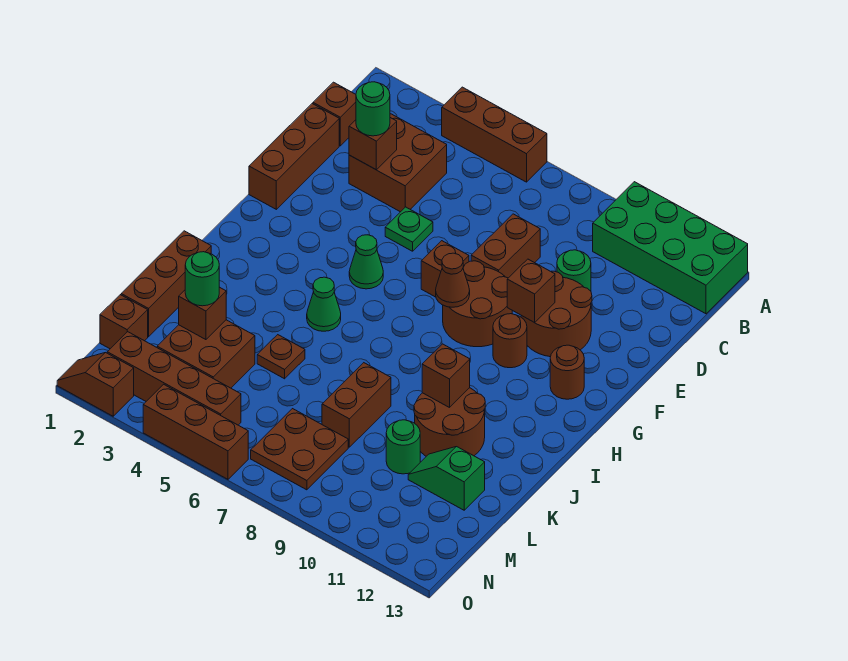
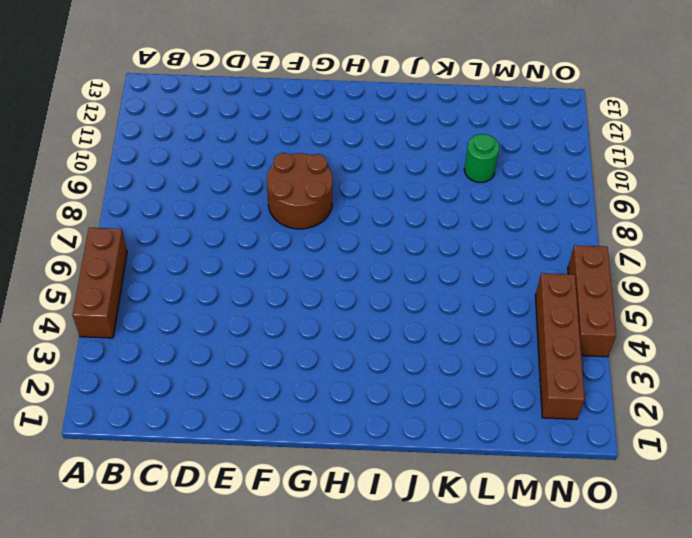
none -> green 2x4 brick [593,182,748,314]
none -> brown 1x1 brick [313,82,356,146]
none -> brown 2x2 brick [349,114,447,212]
none -> brown 1x3 brick [249,104,339,209]

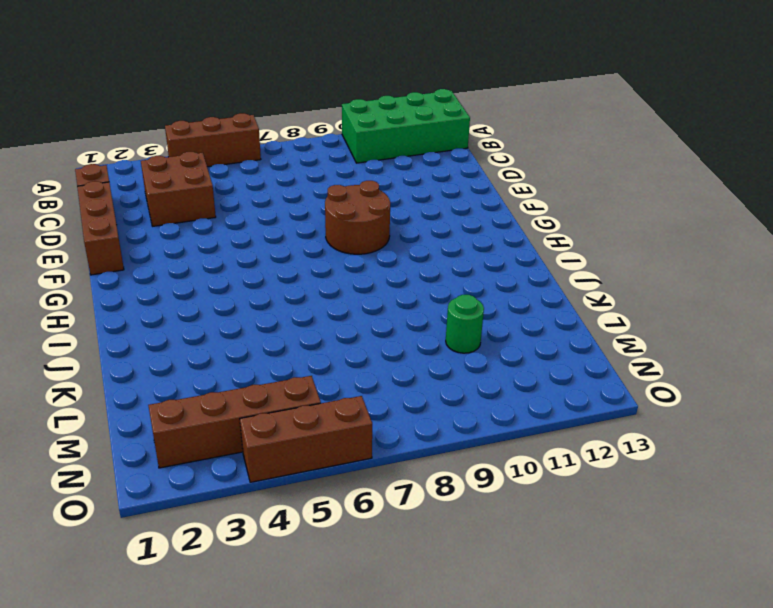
none -> brown 1x2 brick [471,214,540,278]
none -> green 1x1 round brick [557,250,591,291]
none -> green 1x1 plate [385,207,433,251]
none -> brown 2x2 round brick [521,271,592,357]

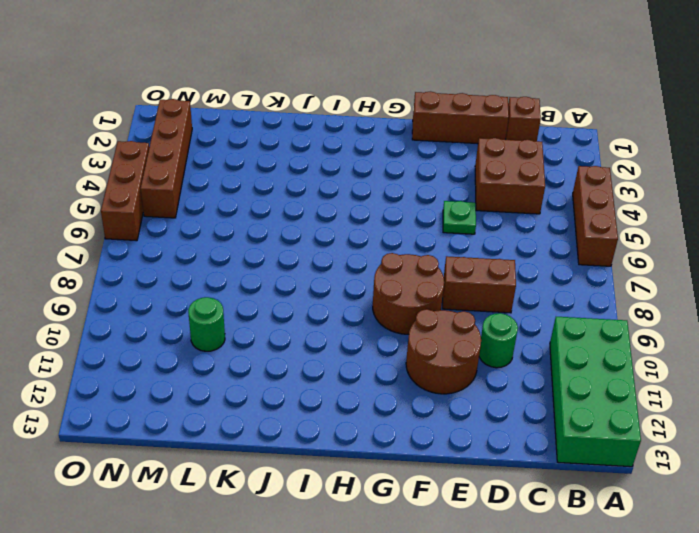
none -> brown 1x1 brick [421,241,469,297]
none -> green 1x1 cone [349,235,383,289]
none -> brown 1x1 round brick [493,314,527,368]
none -> brown 1x1 round brick [550,345,584,399]

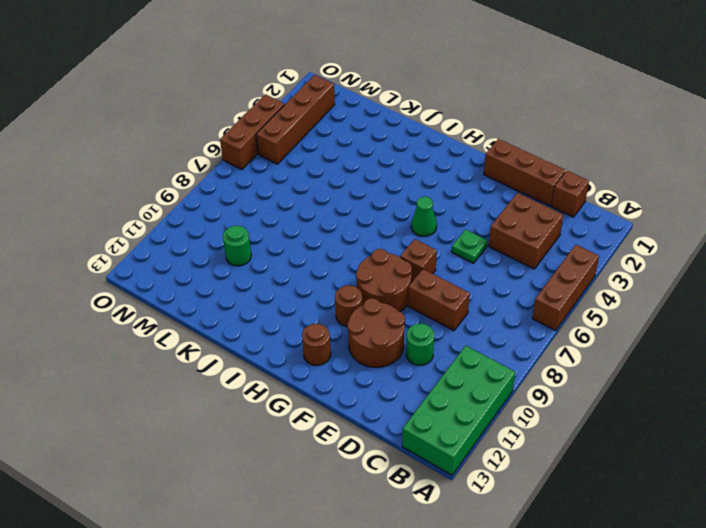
none -> green 1x1 cone [307,277,341,331]
none -> brown 1x3 brick [121,231,211,337]
none -> brown 2x2 round brick [414,388,485,456]
none -> brown 1x1 plate [257,335,305,379]

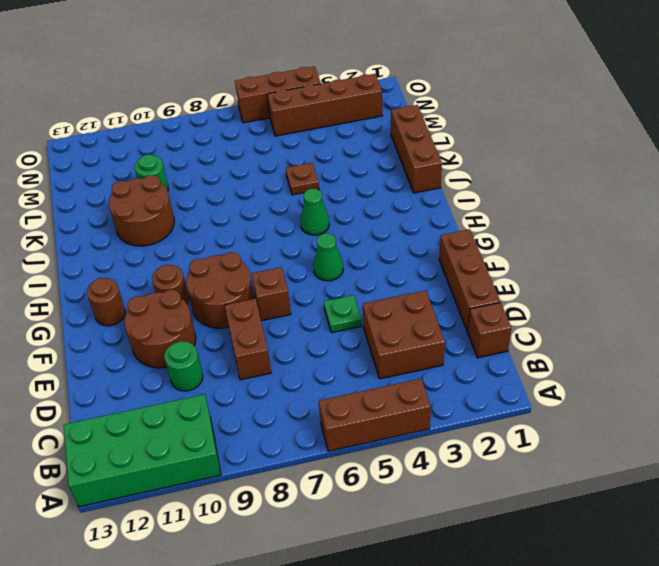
none -> brown 1x2 brick [322,363,391,447]
none -> brown 2x2 brick [157,320,255,388]
none -> green 1x2 slope [408,447,485,510]
none -> brown 1x1 brick [100,295,148,349]

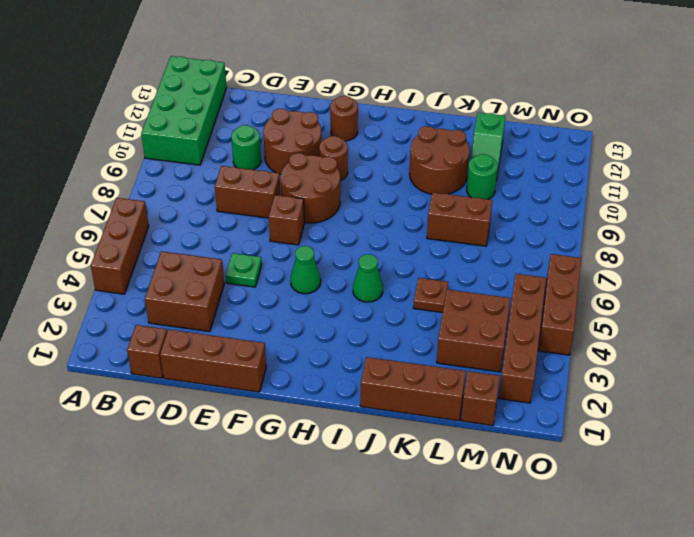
none -> brown 2x2 plate [251,409,348,490]
none -> brown 1x2 slope [57,353,134,416]
none -> brown 1x1 brick [349,118,397,170]
none -> brown 1x1 brick [507,259,555,323]

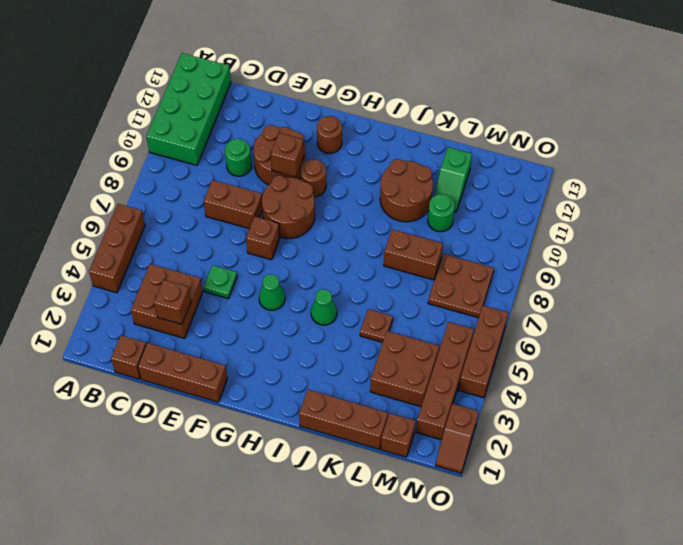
none -> brown 1x1 cone [436,253,470,307]
none -> brown 1x1 brick [422,344,470,408]
none -> brown 1x1 brick [179,287,226,340]
none -> green 1x1 round brick [356,82,390,136]

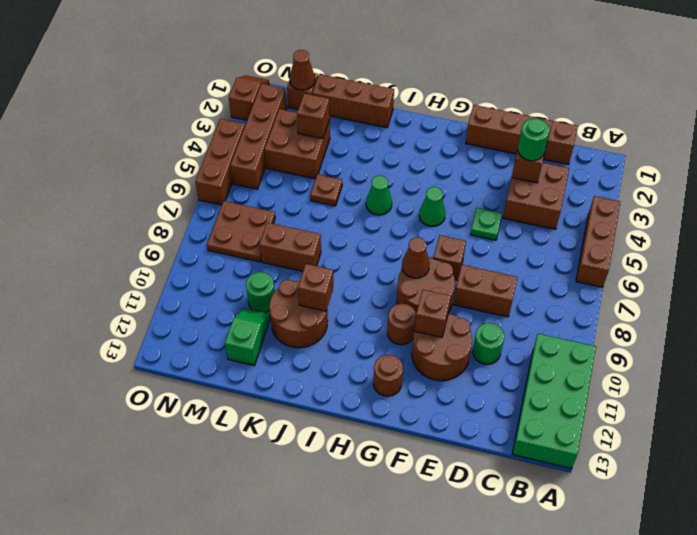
brown 1x1 cone [290,50,315,90] -> none
none -> green 1x1 round brick [185,252,219,306]

